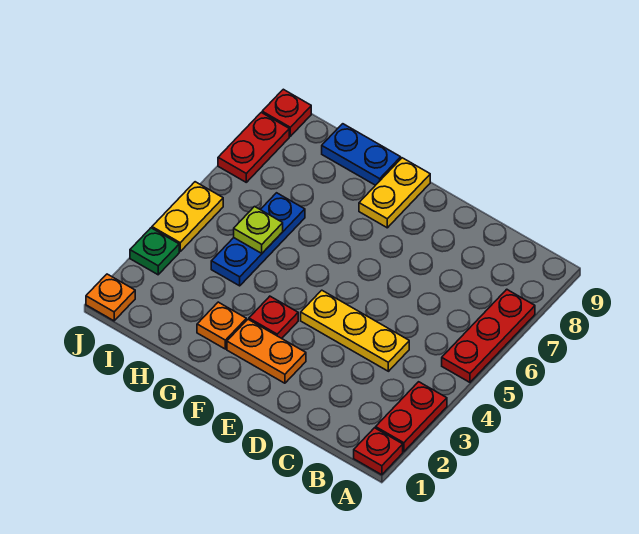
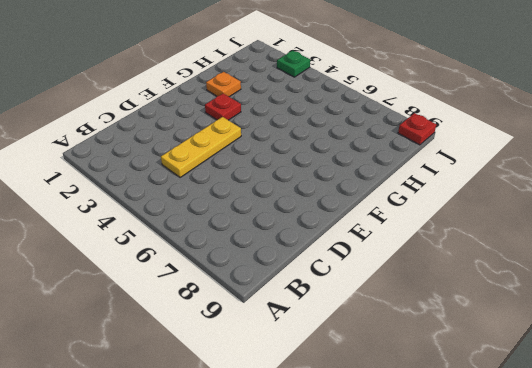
none -> red 1x1 plate [354,428,403,475]
none -> red 1x2 plate [376,382,447,452]
none -> red 1x3 plate [442,289,535,382]

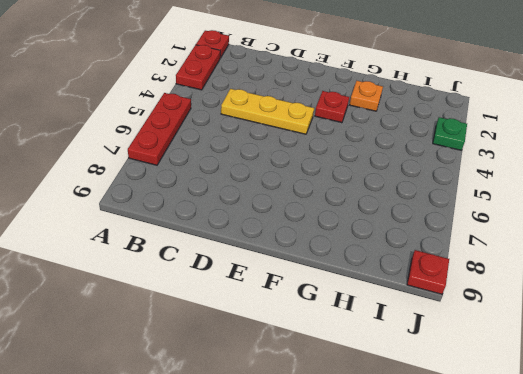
none -> orange 1x2 plate [227,319,306,383]
none -> yellow 1x2 plate [359,158,430,228]
none -> blue 1x2 plate [322,124,401,185]

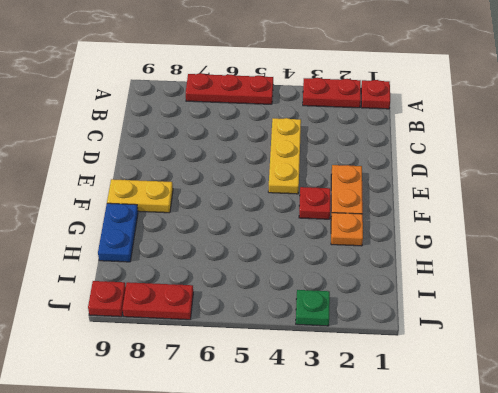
none -> blue 1x3 plate [211,193,305,286]
none -> orange 1x1 plate [86,274,135,321]
none -> yellow 1x2 plate [152,182,223,251]

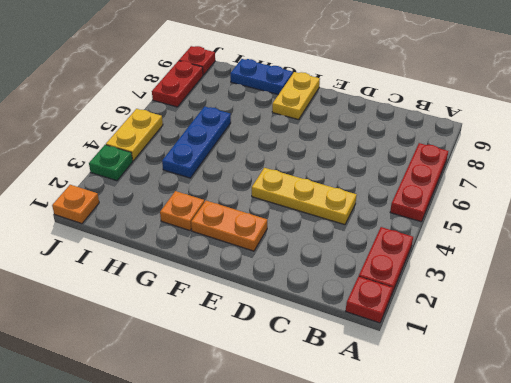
none -> red 1x1 plate [249,296,298,338]
none -> lime 1x1 plate [234,207,283,253]

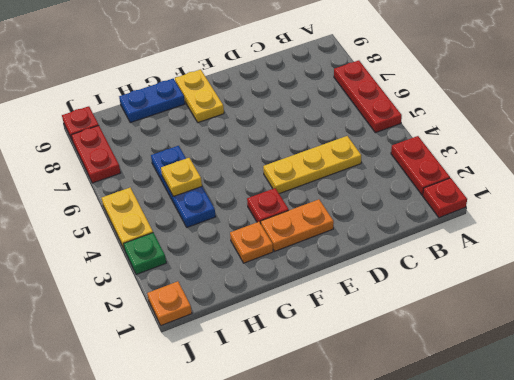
yellow 1x1 plate [161,158,202,196] -> lime 1x1 plate [234,207,283,253]

